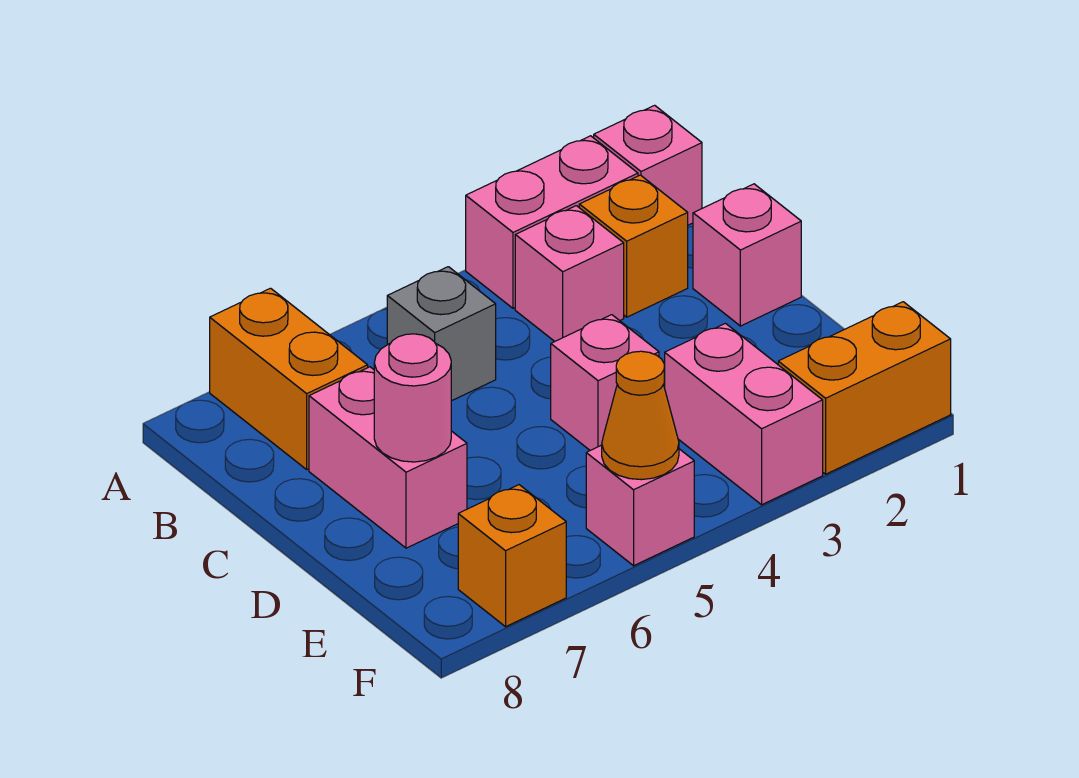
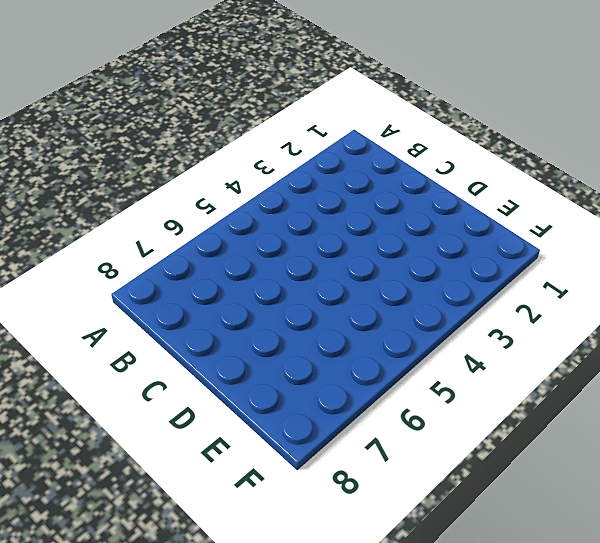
none -> pink 1x1 brick [594,105,702,225]
none -> pink 1x2 brick [466,136,638,308]
none -> orange 1x2 brick [210,288,368,469]

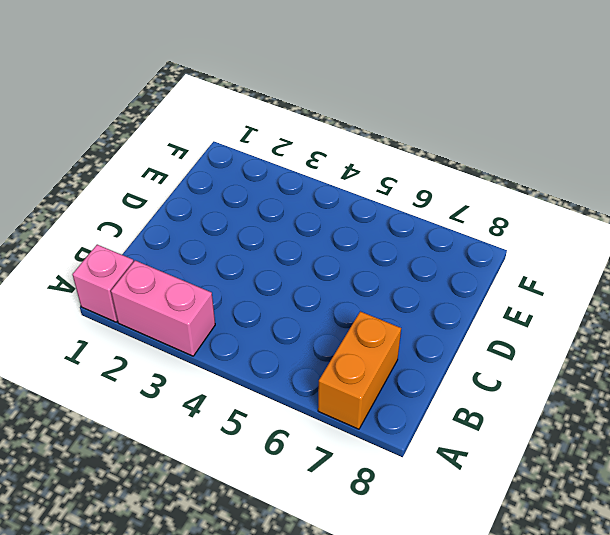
none -> orange 1x1 brick [579,175,688,317]
none -> pink 1x1 brick [515,206,624,341]
none -> grey 1x1 brick [387,267,496,401]

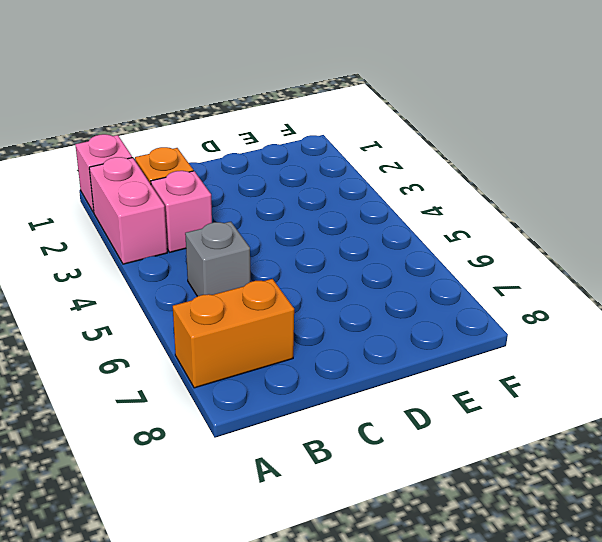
none -> pink 1x1 brick [693,184,801,326]
none -> pink 1x2 brick [309,367,467,548]
none -> pink 1x1 brick [551,315,659,450]

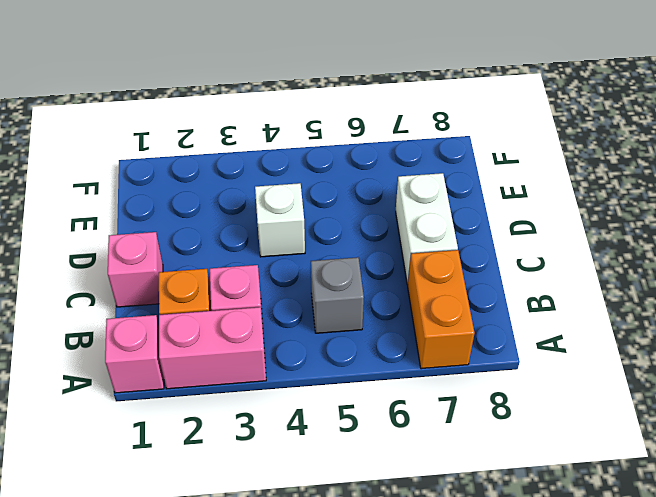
white 1x2 brick [396,173,458,285] -> pink 1x2 brick [309,367,467,548]
white 1x1 brick [255,183,305,257] -> pink 1x1 brick [551,315,659,450]
none -> pink 1x2 brick [665,323,823,505]
none -> orange 1x2 brick [778,302,951,474]
none -> pink 1x1 brick [586,445,694,566]

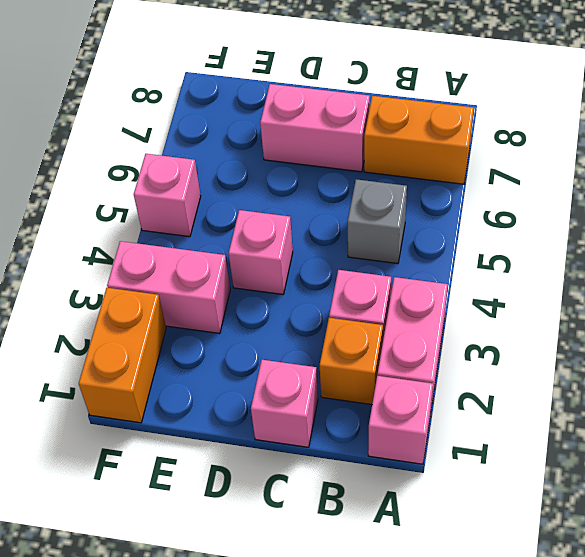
none -> orange 1x1 brick [458,485,566,627]
none -> pink 1x1 round brick [374,334,451,462]
none -> orange 1x1 cone [602,351,679,480]

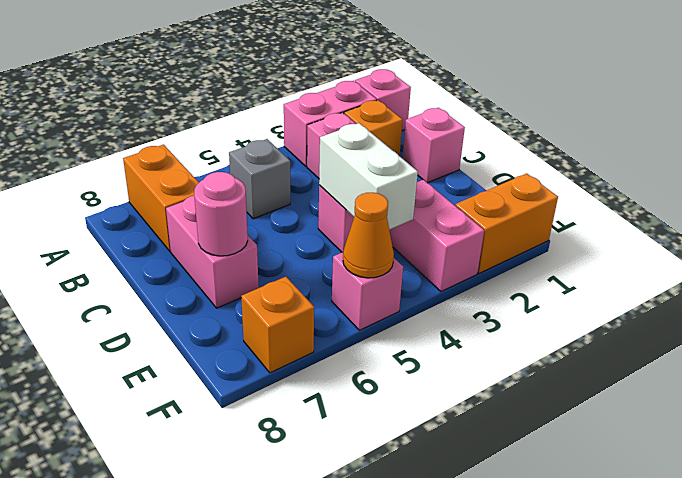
white 1x2 brick [319,123,418,230] -> none

